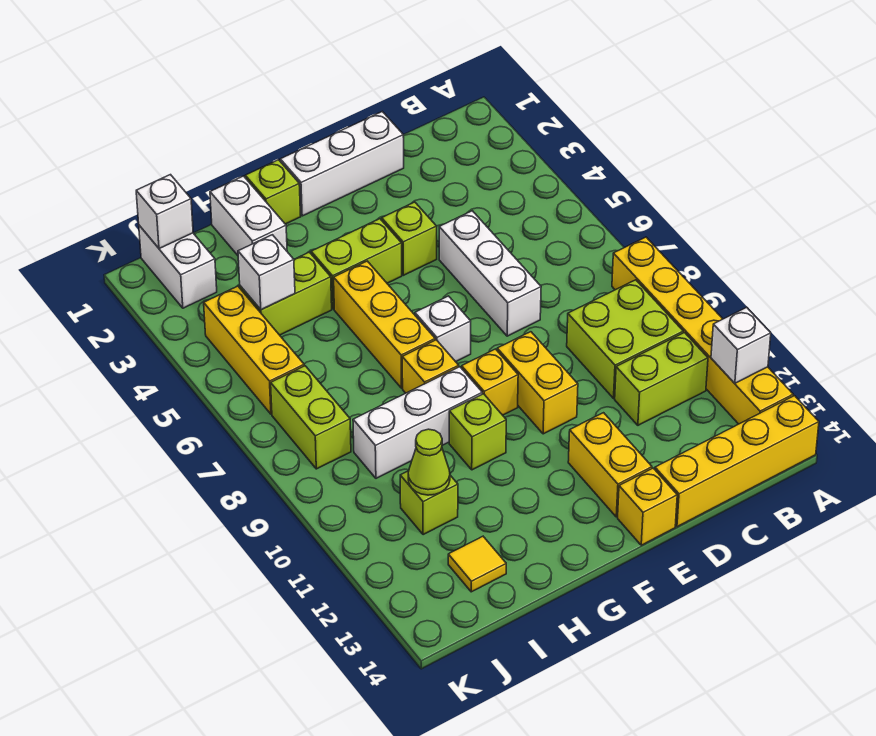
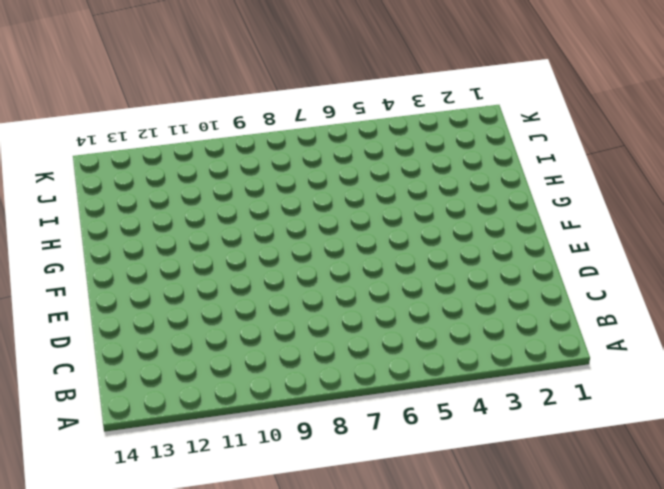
none -> yellow 1x6 brick [612,237,793,424]
none -> yellow 1x4 brick [655,396,819,527]
none -> lime 2x2 brick [567,280,683,398]

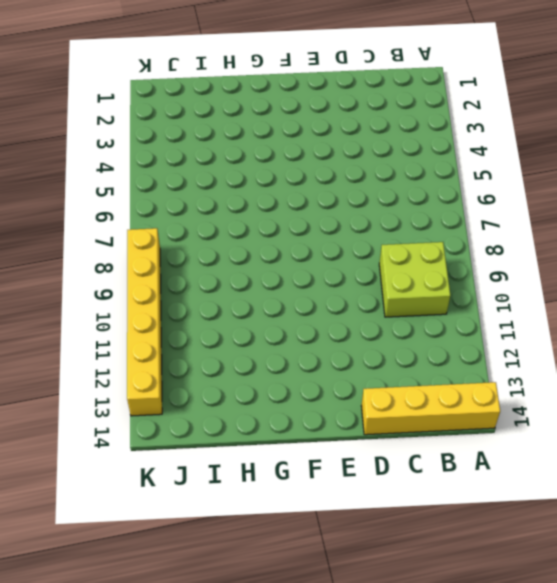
yellow 1x6 brick [127,228,162,416] -> yellow 1x6 brick moved to [612,237,793,424]
none -> lime 1x2 brick [615,333,708,425]
none -> white 1x3 brick [280,112,404,216]
none -> white 1x3 brick [439,211,541,336]

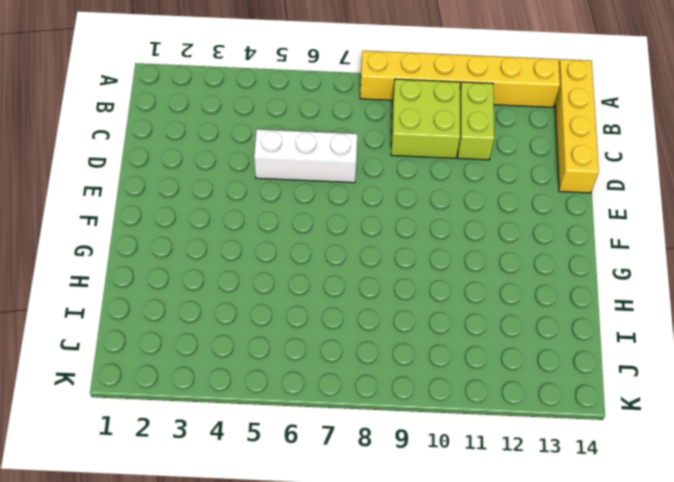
none -> white 1x3 brick [280,112,404,216]
none -> lime 1x1 brick [382,202,437,275]
none -> yellow 1x2 brick [497,332,578,434]

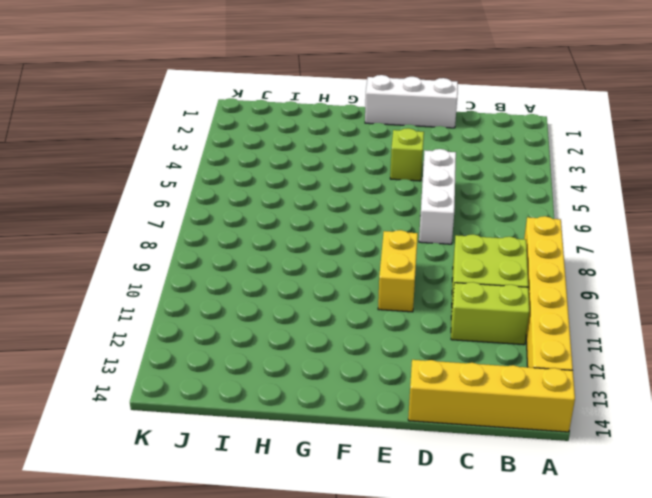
none -> yellow 1x2 brick [568,413,652,517]
none -> yellow 1x1 brick [618,468,677,545]
none -> lime 1x2 brick [311,219,402,309]

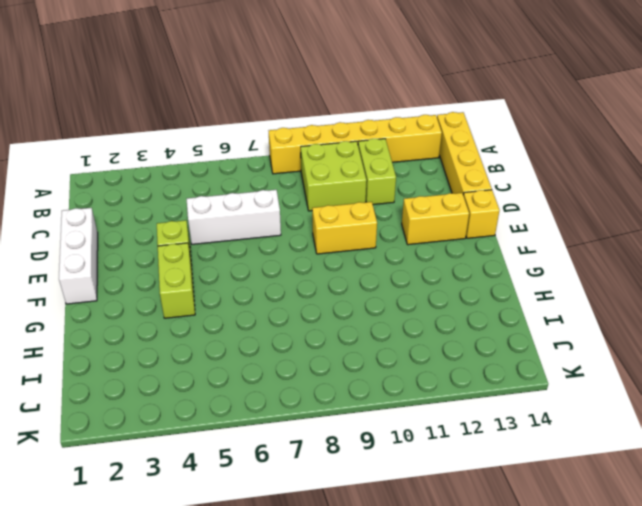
none -> white 1x1 brick [415,296,471,362]
none -> yellow 1x1 brick [462,349,518,415]
none -> lime 1x1 brick [245,160,301,224]

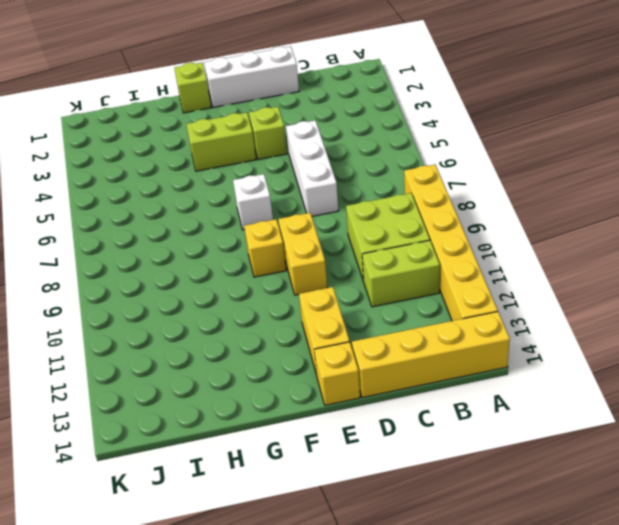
none -> yellow 1x3 brick [334,261,435,388]
none -> yellow 1x1 brick [402,340,459,393]
none -> white 1x3 brick [353,367,482,478]

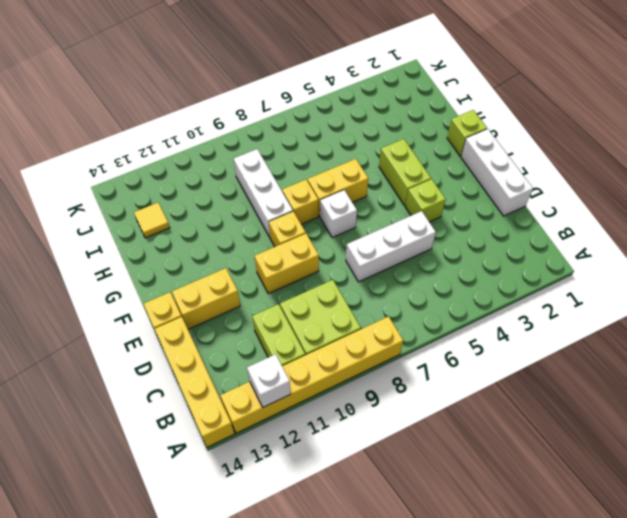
yellow 1x2 brick [308,159,368,216] -> yellow 1x3 brick [334,261,435,388]
none -> lime 1x1 brick [449,394,506,470]
none -> white 1x2 brick [210,176,287,255]
none -> lime 1x2 brick [240,252,332,335]

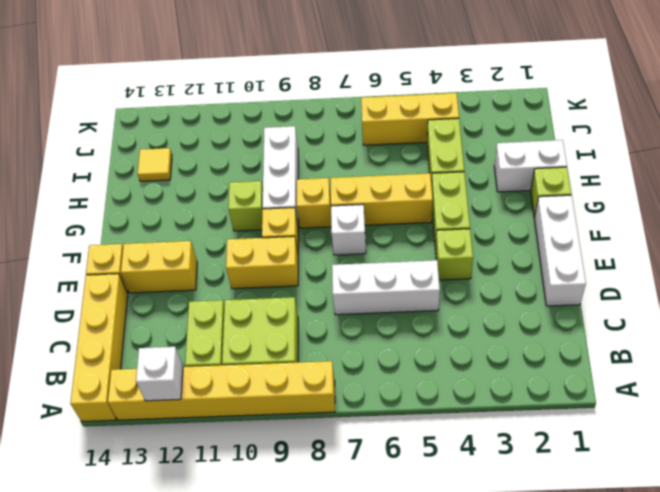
none -> lime 1x1 brick [400,471,458,535]
none -> white 1x2 brick [139,225,217,308]
none -> lime 1x2 brick [271,366,351,469]

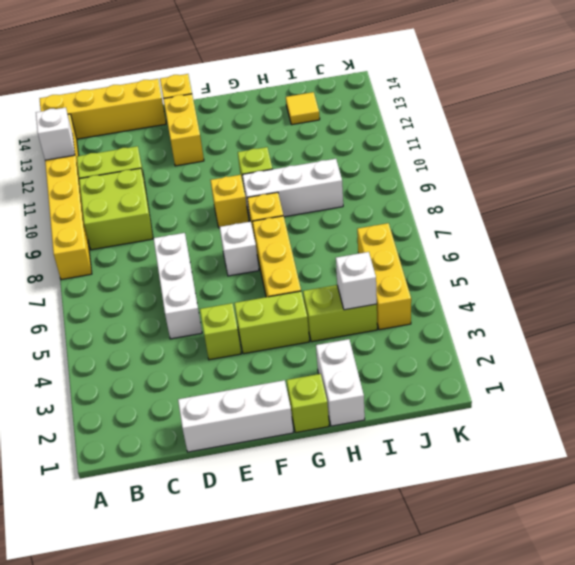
none -> yellow 1x2 brick [497,332,578,434]
none -> lime 1x1 brick [400,471,458,535]
none -> white 1x2 brick [139,225,217,308]

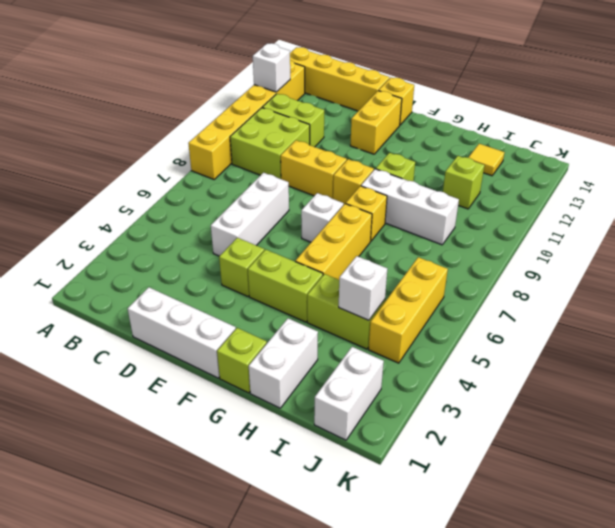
yellow 1x2 brick [281,140,347,199] -> yellow 1x2 brick turned to [497,332,578,434]
none -> lime 1x2 brick [271,366,351,469]
none -> lime 1x1 cone [408,429,450,495]
none -> white 1x1 brick [136,175,193,249]

